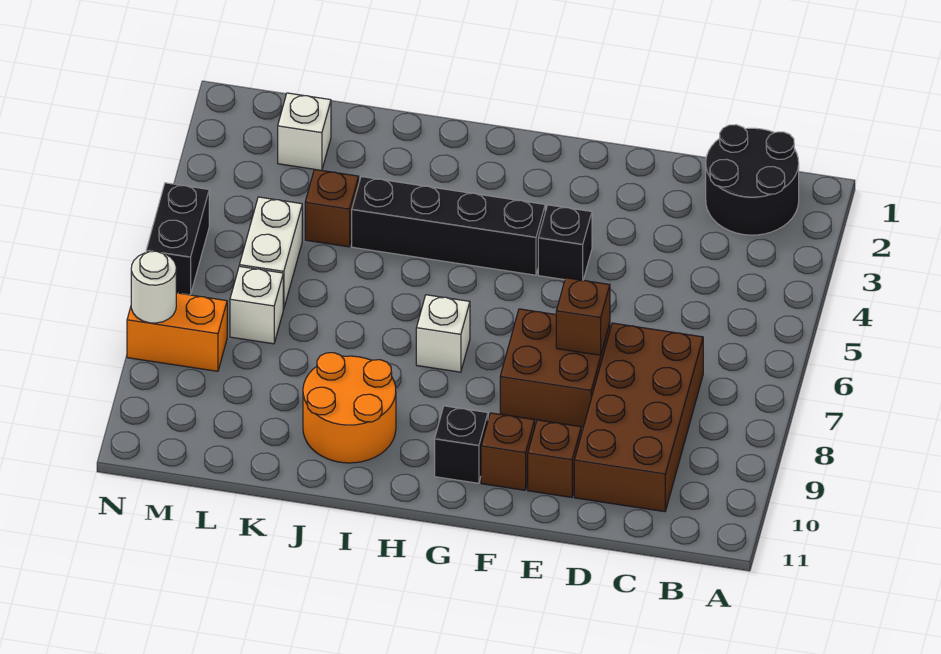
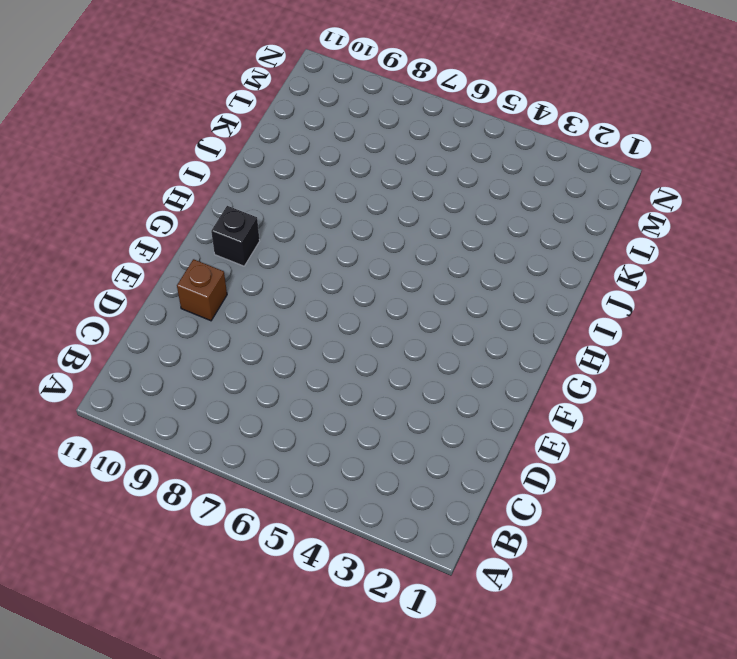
none -> black 2x2 round brick [706,125,799,235]
none -> brown 2x4 brick [574,323,703,512]
none -> brown 2x2 brick [500,309,610,427]

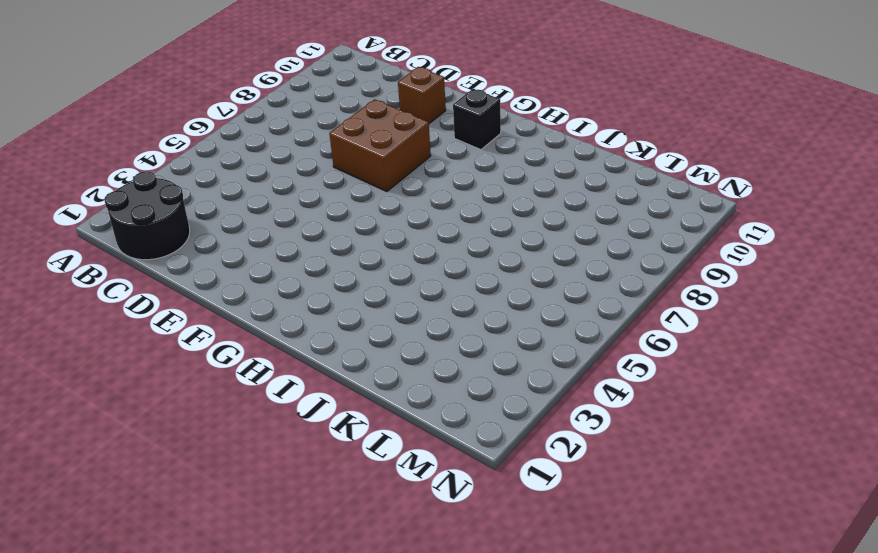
none -> brown 2x4 brick [574,323,703,512]
none -> black 1x1 brick [538,205,592,280]
none -> brown 1x1 brick [481,413,535,490]

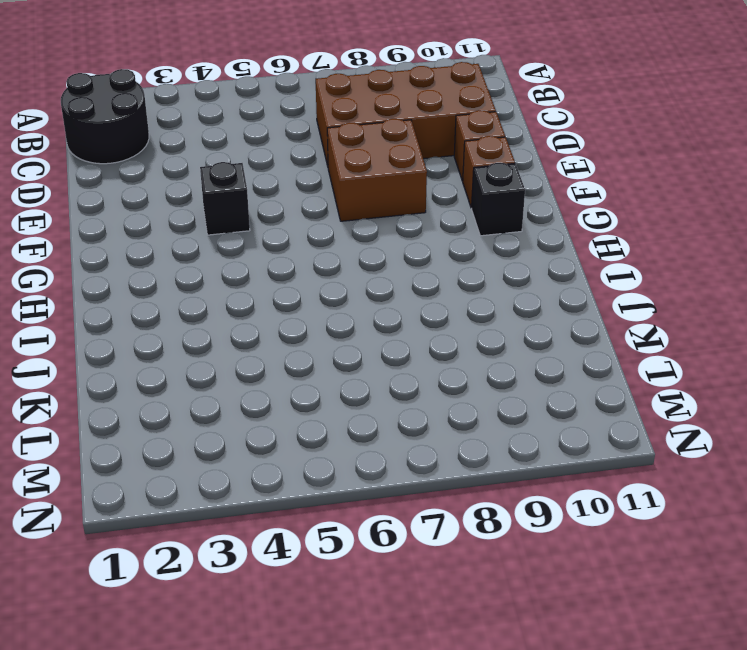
none -> black 1x4 brick [352,177,545,275]
none -> white 1x1 brick [416,295,470,372]
none -> orange 2x2 round brick [303,353,396,463]

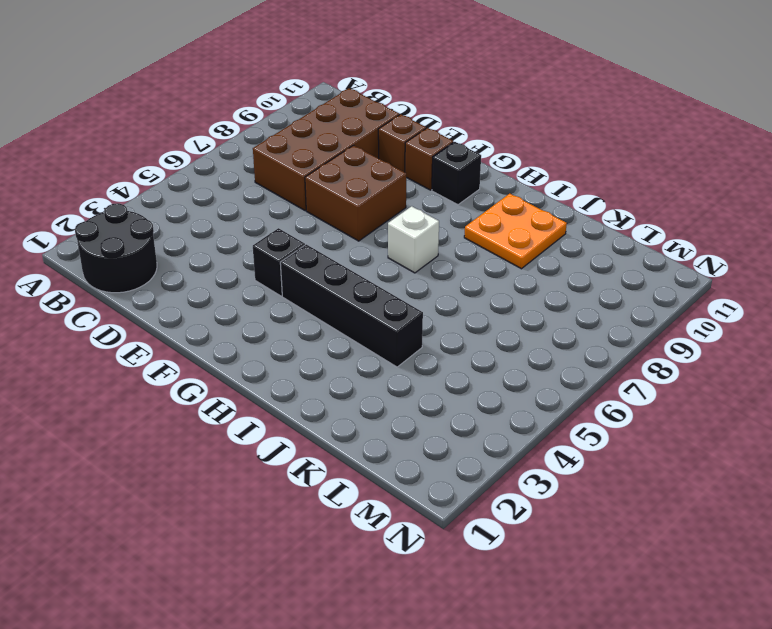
orange 2x2 plate [464,194,567,269] -> orange 2x2 round brick [303,353,396,463]
none -> brown 1x1 brick [305,169,359,247]
none -> white 1x1 brick [278,93,331,170]
none -> white 1x2 brick [239,197,302,309]

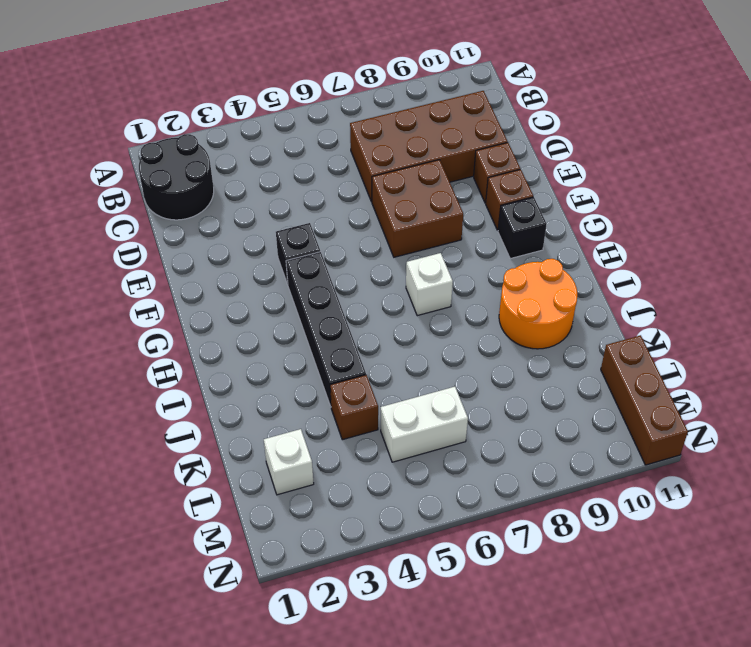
brown 1x3 brick [601,335,688,465] -> none
none -> white 1x1 brick [230,266,283,344]
none -> orange 1x2 brick [127,293,227,371]
none -> black 1x2 brick [146,183,209,295]

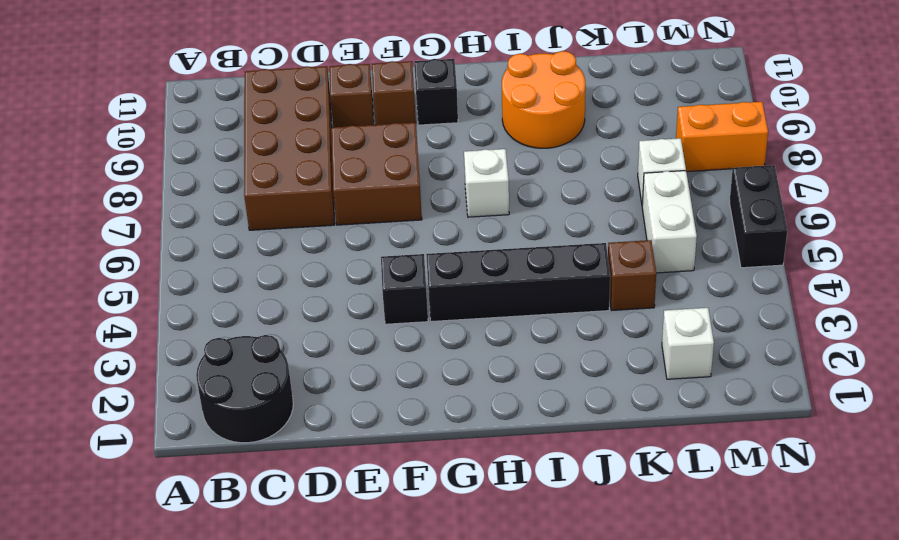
none -> brown 1x1 brick [556,278,610,355]
none -> white 1x1 round brick [131,251,176,323]

